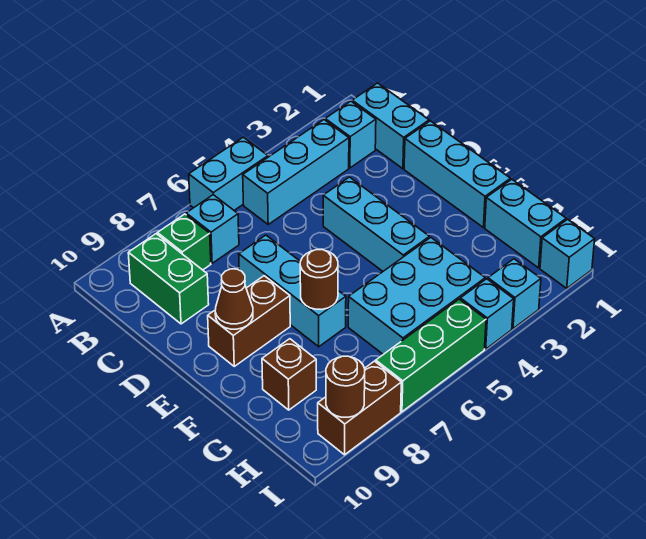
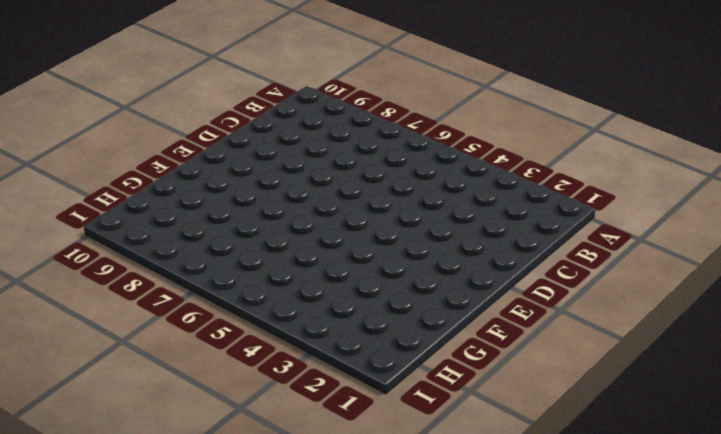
none -> cyan 1x2 brick [189,137,268,210]
none -> cyan 1x2 brick [352,83,429,169]
none -> cyan 1x1 brick [325,101,376,168]

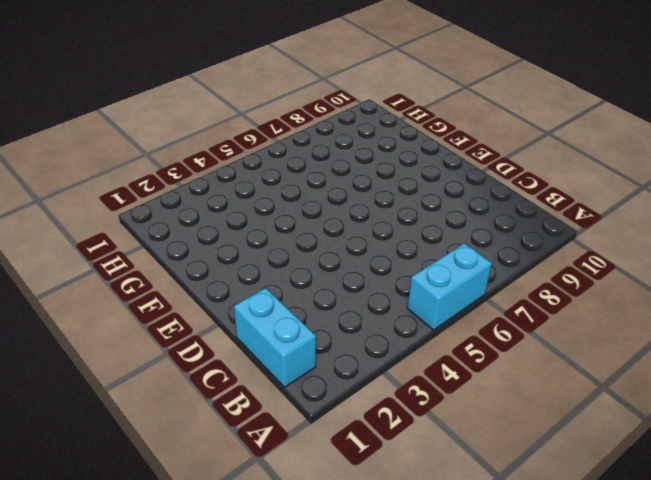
none -> cyan 1x1 brick [325,101,376,168]
none -> cyan 1x3 brick [243,120,349,224]
none -> cyan 1x1 brick [186,195,239,263]

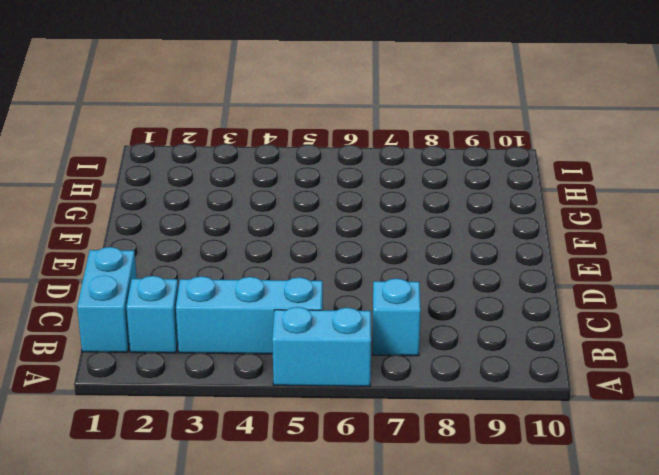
none -> green 1x1 brick [157,214,211,270]
none -> green 1x2 brick [128,234,209,324]
none -> cyan 1x3 brick [404,121,510,228]

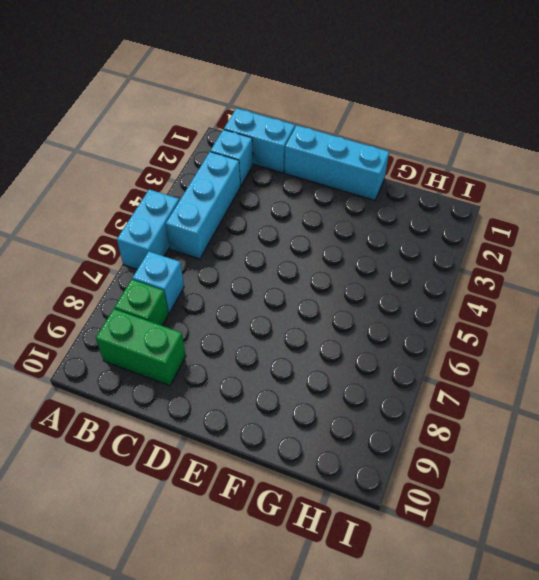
none -> cyan 1x3 brick [323,177,430,271]
none -> cyan 1x3 brick [239,235,346,347]
none -> brown 1x2 brick [208,276,290,366]

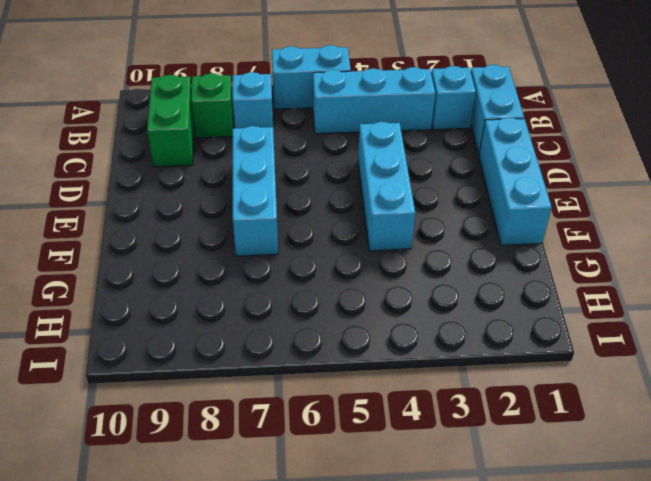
none -> brown 1x2 brick [208,276,290,366]
none -> cyan 1x2 brick [485,179,566,268]
none -> cyan 2x3 brick [348,238,485,354]

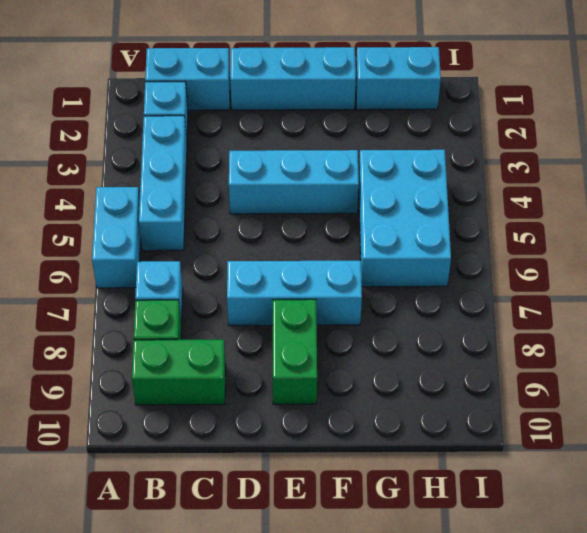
green 1x2 brick [273,299,317,404] -> brown 1x2 brick [208,276,290,366]
none -> brown 1x1 brick [262,339,316,410]
none -> cyan 1x1 brick [540,219,595,288]
none -> cyan 1x1 brick [488,259,541,329]

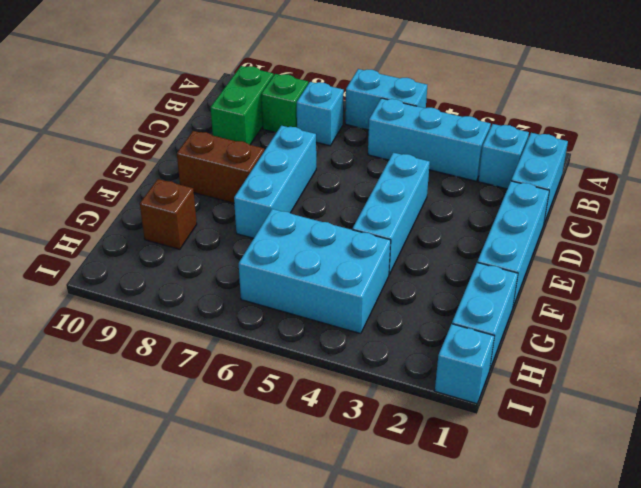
none -> cyan 1x1 brick [488,259,541,329]
none -> cyan 1x1 brick [460,279,514,349]
none -> green 1x3 brick [376,299,486,412]

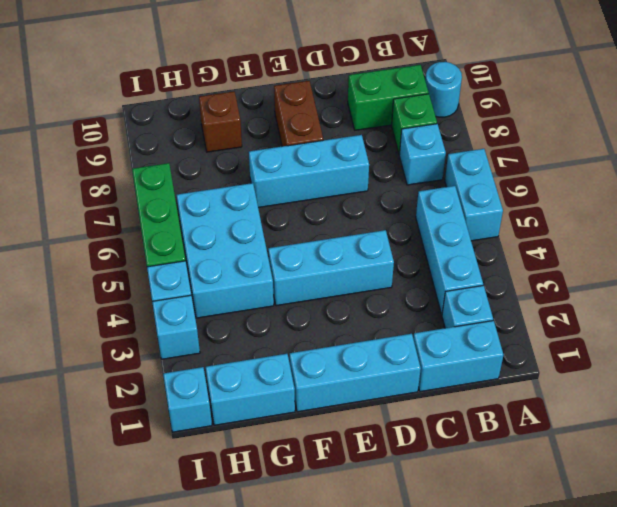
cyan 1x1 round brick [425,62,462,117] -> none
none -> brown 1x2 brick [318,361,401,455]
none -> brown 1x1 cone [215,269,253,329]
none -> brown 1x1 round brick [300,250,338,310]

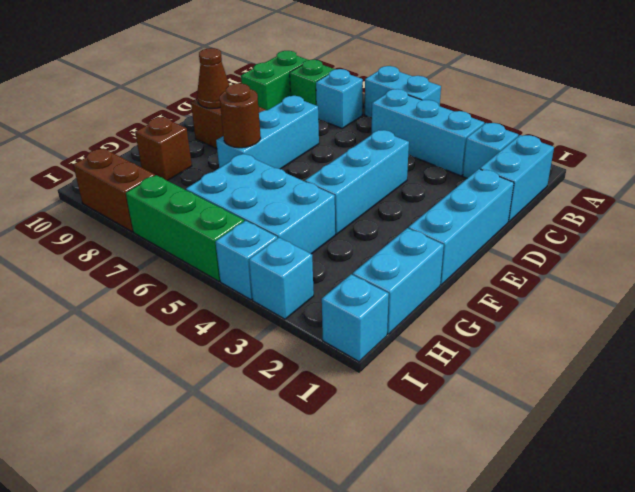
none -> brown 1x1 round brick [326,356,365,417]

